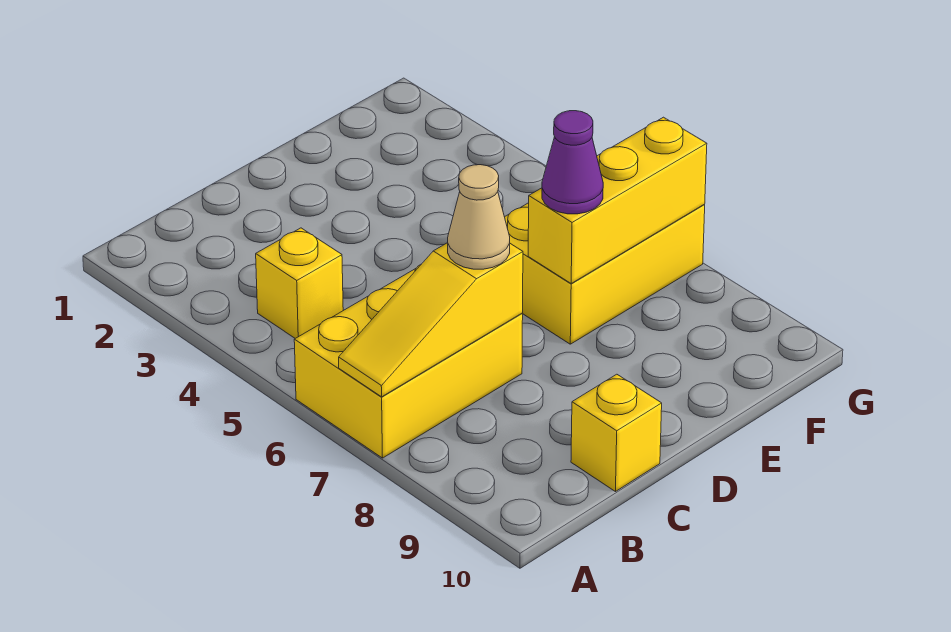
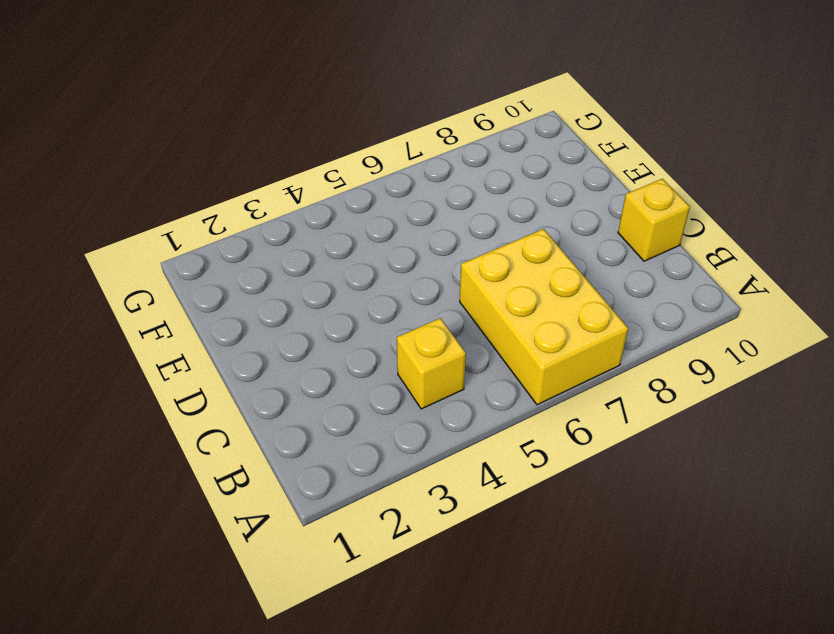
none -> yellow 2x3 brick [505,203,705,344]
none -> yellow 1x3 slope [339,243,523,397]

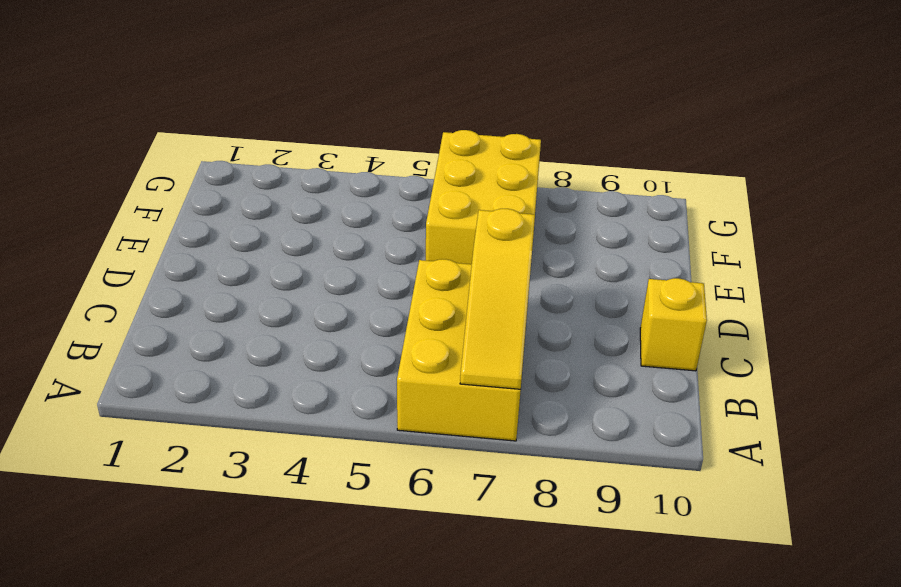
none -> yellow 1x1 brick [256,228,343,338]
none -> yellow 1x3 brick [528,117,707,283]

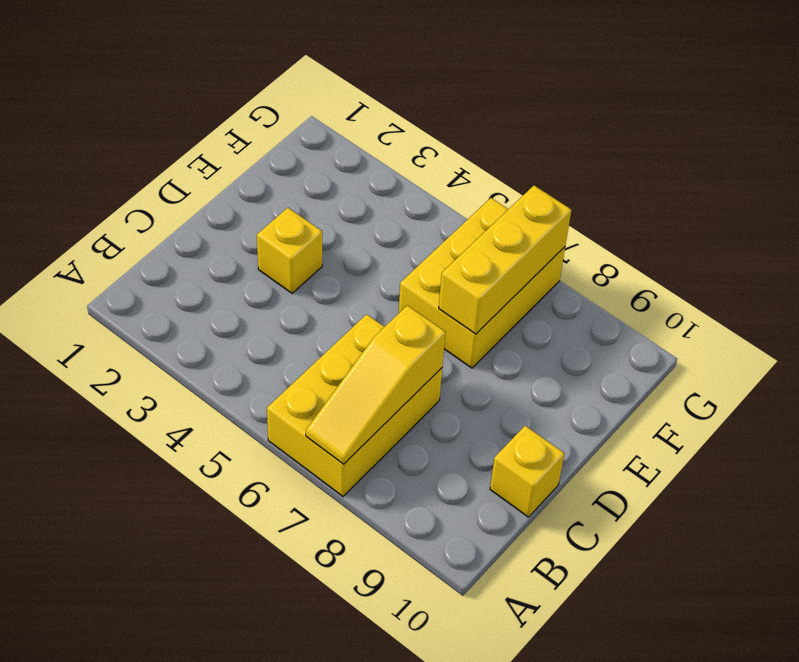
yellow 1x1 brick [257,208,322,293] -> yellow 1x1 brick moved to [256,228,343,338]
none -> tan 1x1 cone [448,165,510,269]
none -> purple 1x1 cone [542,111,603,214]

